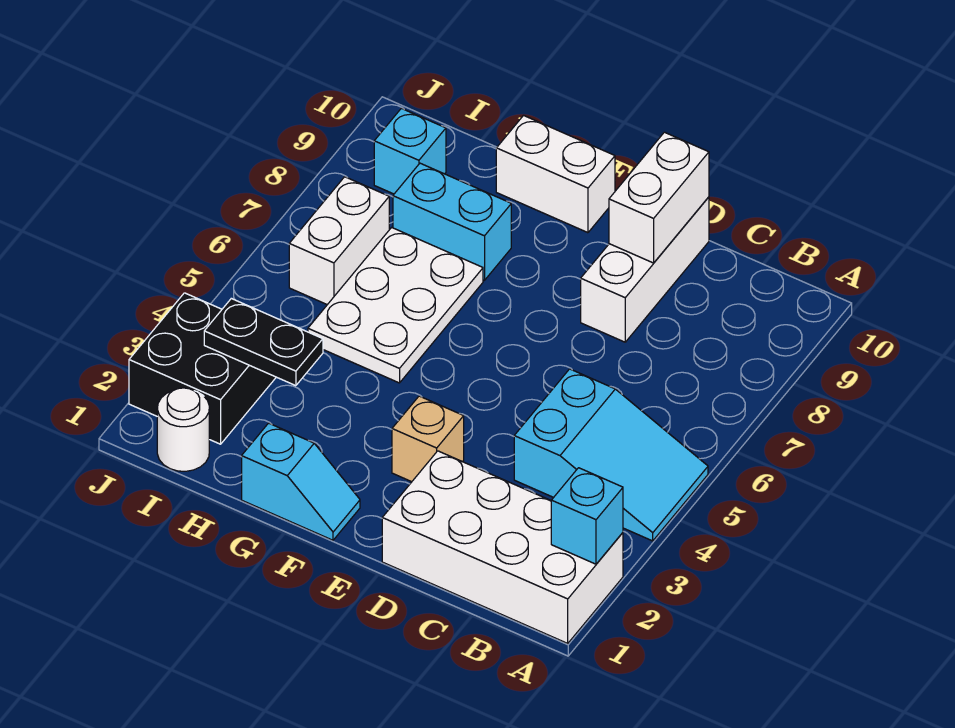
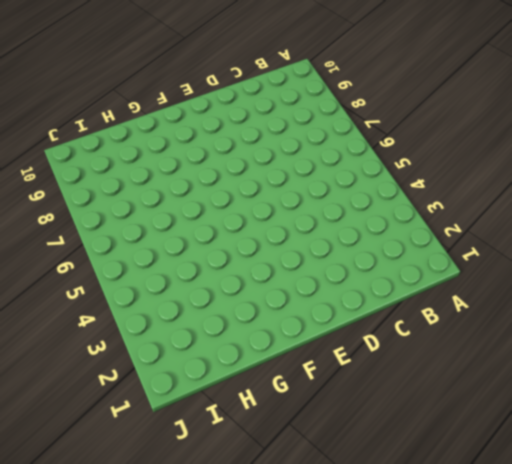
none -> white 2x4 brick [382,451,623,643]
none -> cyan 2x3 slope [514,369,708,541]
none -> white 1x3 brick [581,197,709,342]

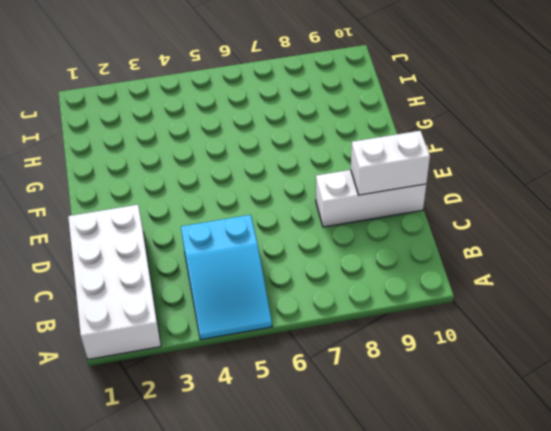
none -> tan 1x1 brick [392,396,464,482]
none -> cyan 1x2 slope [242,423,360,540]
none -> white 1x2 brick [496,116,615,233]

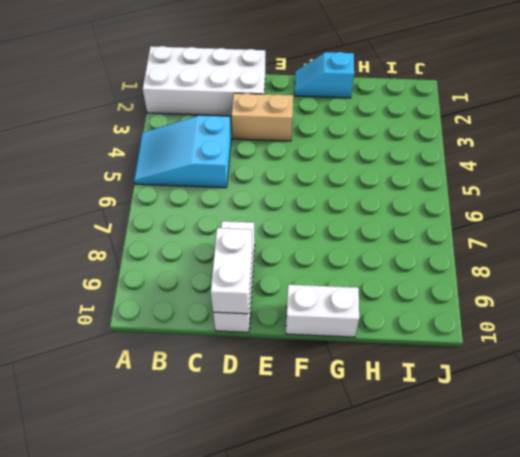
tan 1x2 brick [231,93,293,141] -> tan 1x1 brick [392,396,464,482]
none -> white 2x3 plate [308,227,483,383]
none -> cyan 1x2 brick [393,163,511,280]
none -> white 1x1 round brick [157,388,209,471]

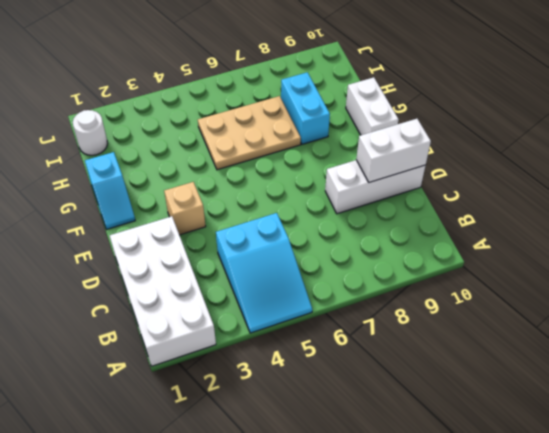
tan 2x3 plate [198,96,301,170] -> white 2x3 plate [308,227,483,383]
none -> black 2x2 brick [129,293,276,444]
none -> white 1x2 brick [289,177,389,305]
none -> cyan 1x1 brick [374,108,446,194]

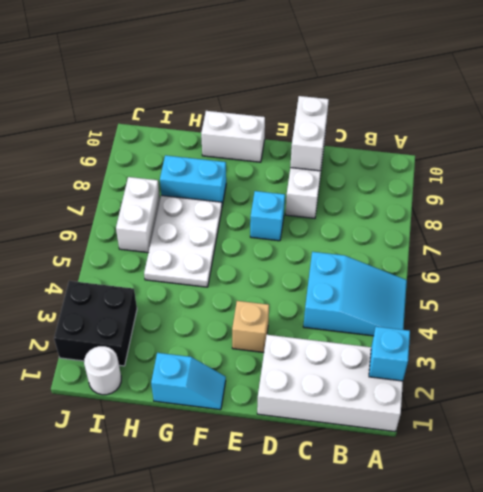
cyan 1x1 brick [250,191,285,241] -> cyan 1x1 brick moved to [374,108,446,194]
none -> black 1x2 plate [204,298,323,386]

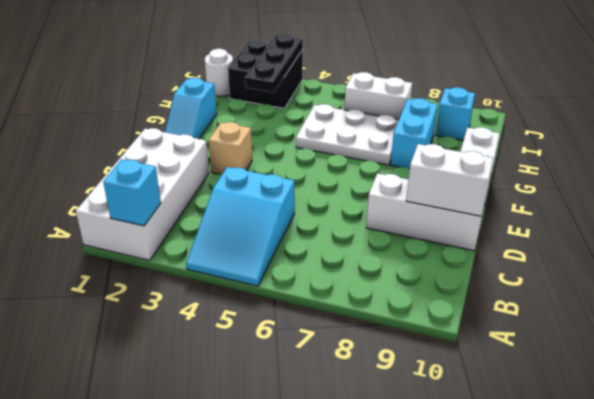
black 1x3 plate [245,33,303,92] -> black 1x2 plate [204,298,323,386]

